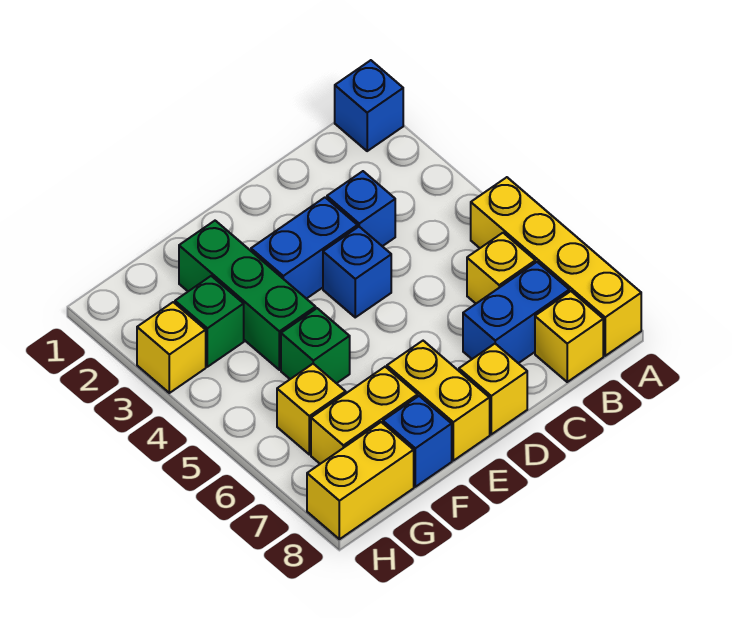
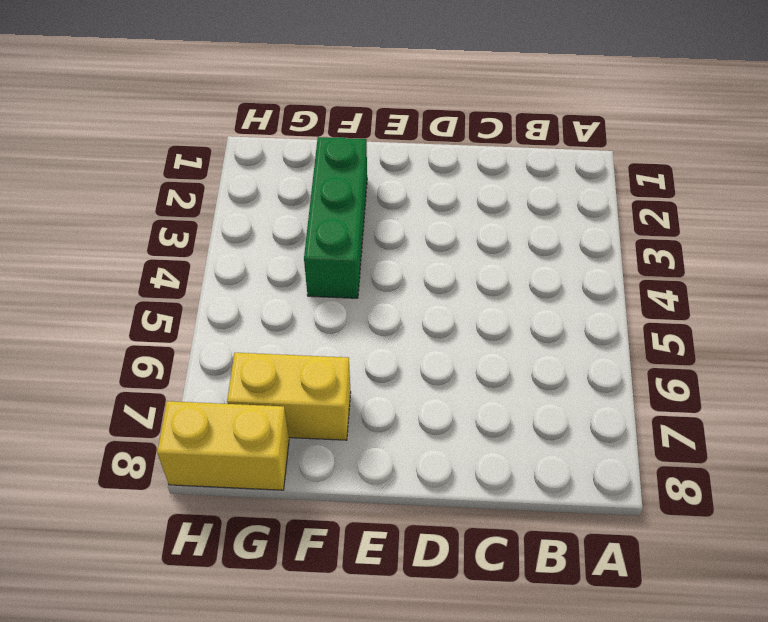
none -> blue 1x1 brick [335,60,403,151]
none -> yellow 1x4 brick [471,177,641,356]
none -> yellow 1x1 brick [467,233,535,303]

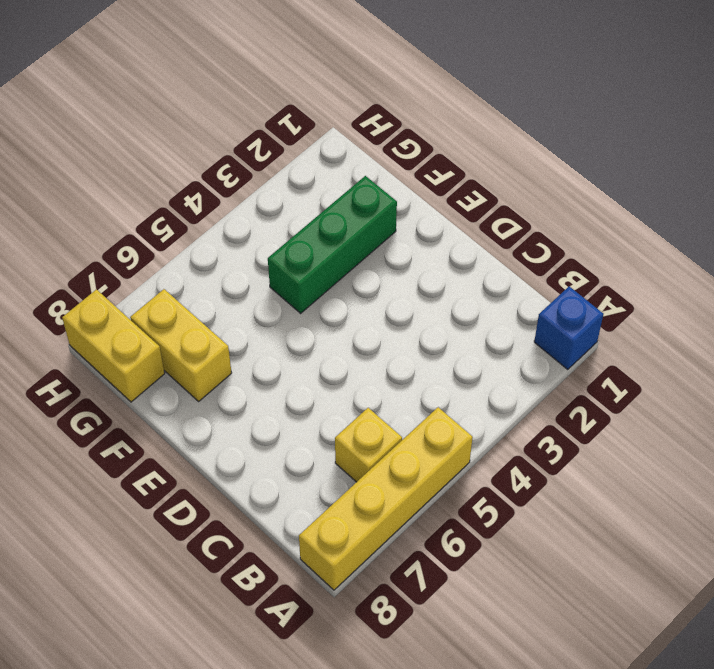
none -> blue 1x2 brick [463,262,569,363]
none -> yellow 1x1 brick [535,291,603,382]
none -> blue 1x1 brick [327,171,395,246]

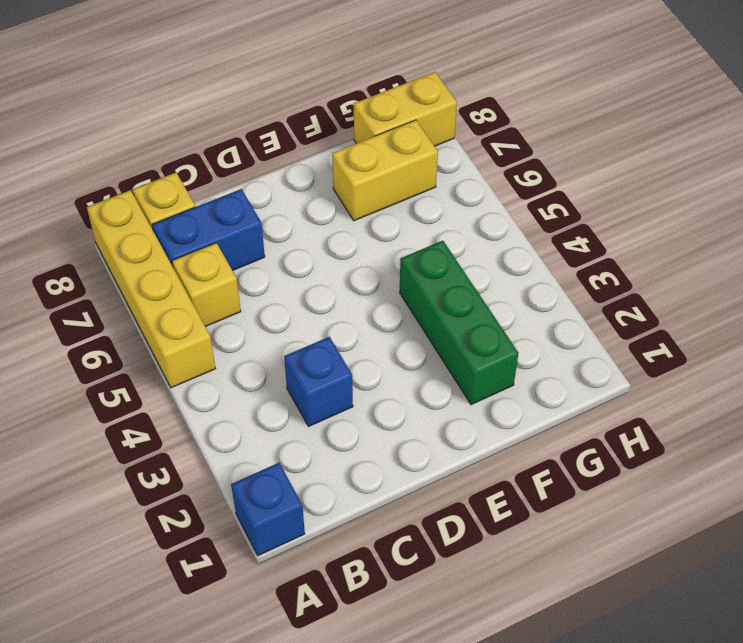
none -> blue 1x2 brick [251,197,357,299]
none -> blue 1x1 brick [323,227,391,317]
none -> yellow 1x1 brick [459,344,527,434]

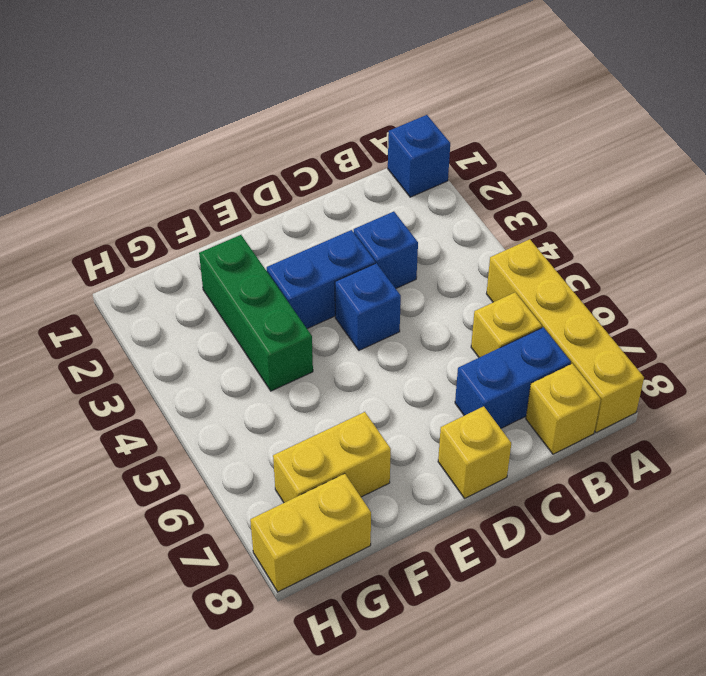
none -> yellow 1x2 brick [387,341,490,461]
none -> green 1x1 brick [281,308,350,383]
none -> blue 1x1 brick [383,396,452,487]

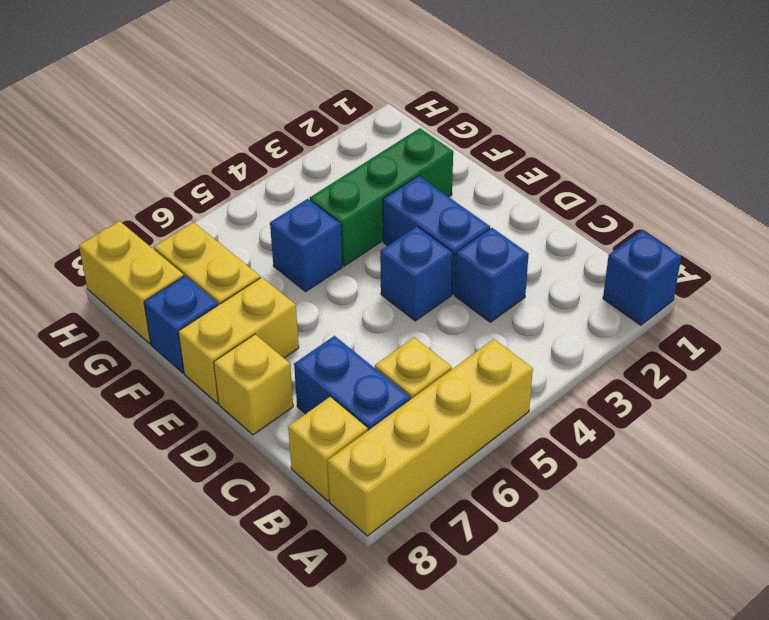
blue 1x1 brick [270,199,342,292] -> green 1x1 brick [281,308,350,383]
none -> green 1x1 brick [175,276,244,367]
none -> yellow 1x1 brick [277,364,346,455]
none -> yellow 1x1 brick [137,302,206,393]

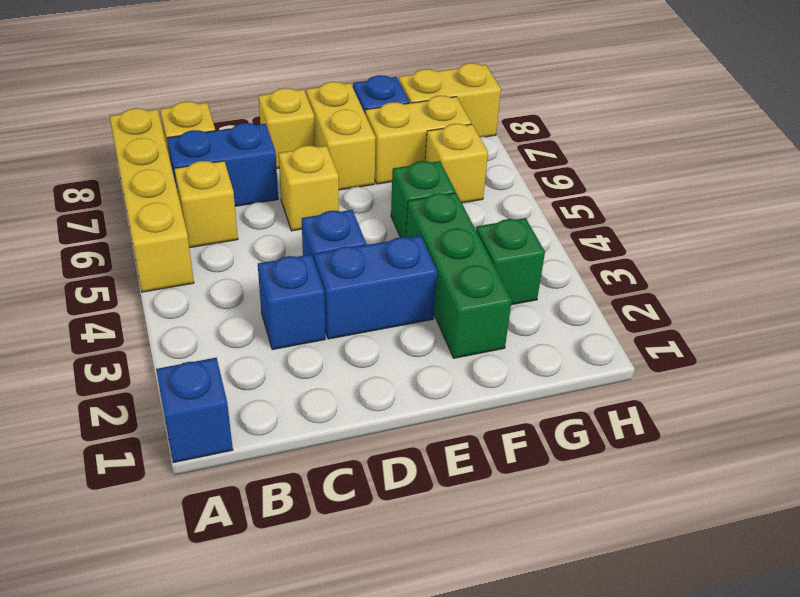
yellow 1x1 brick [279,145,339,231] -> yellow 1x1 brick moved to [137,302,206,393]

